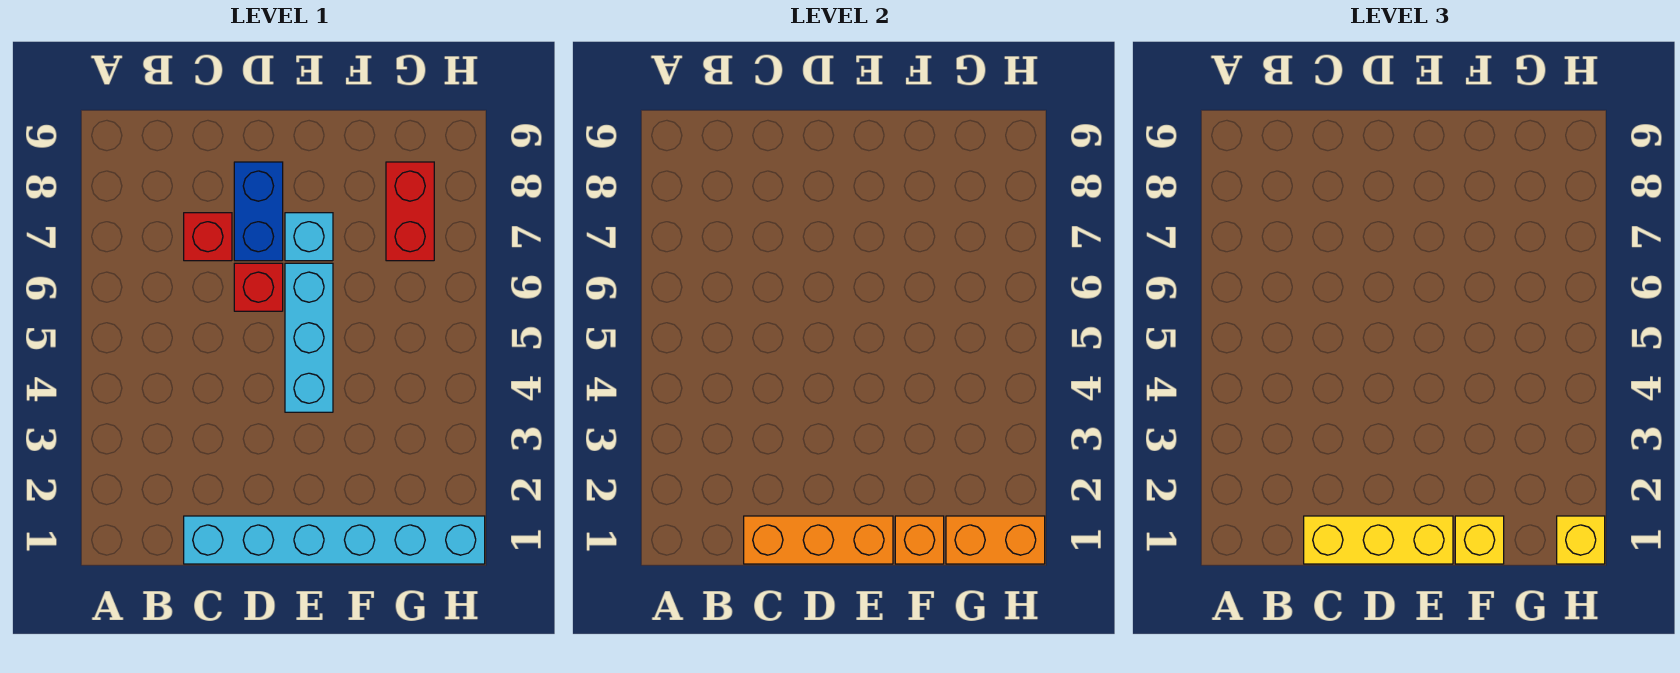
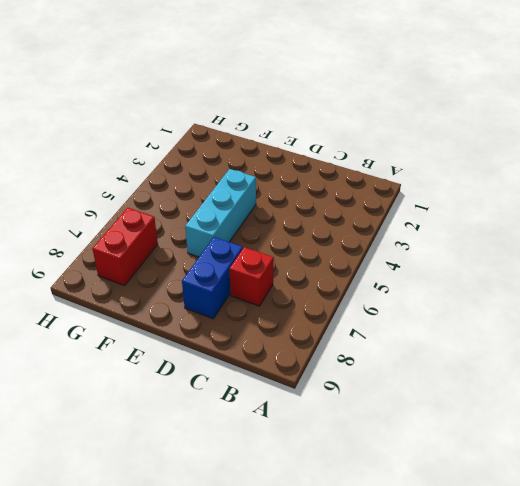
none -> cyan 1x6 brick [184,516,485,564]
none -> red 1x1 brick [234,263,283,311]
none -> cyan 1x1 brick [285,213,333,261]

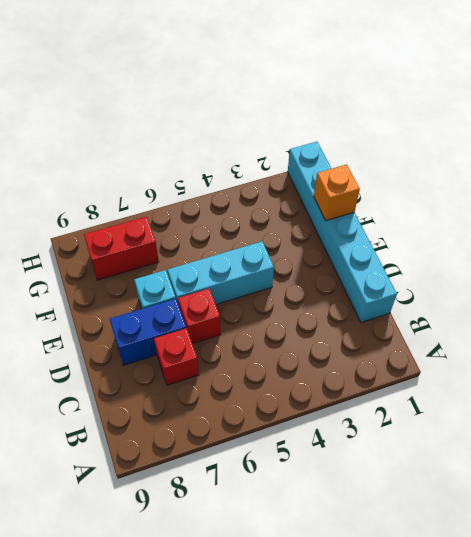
none -> orange 1x3 brick [744,516,893,564]
none -> orange 1x2 brick [946,516,1045,564]
none -> yellow 1x3 brick [1304,516,1453,564]

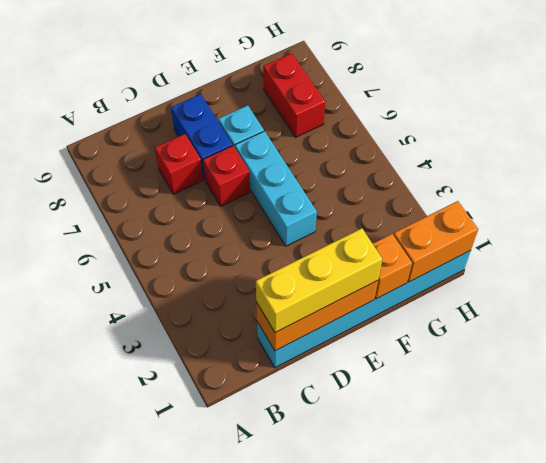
none -> yellow 1x1 brick [1455,516,1504,564]
none -> yellow 1x1 brick [1557,516,1605,564]

